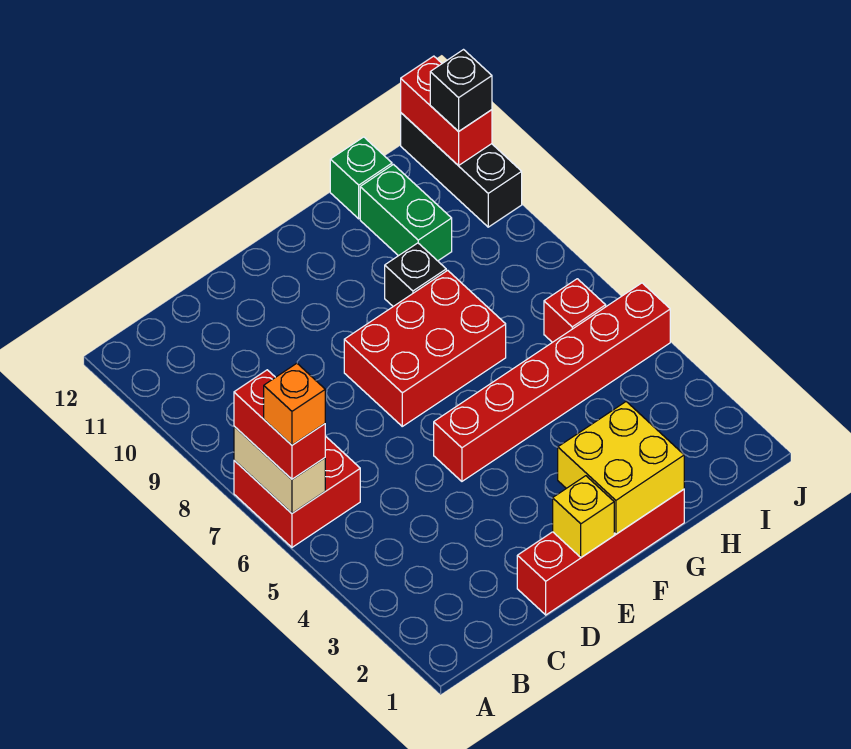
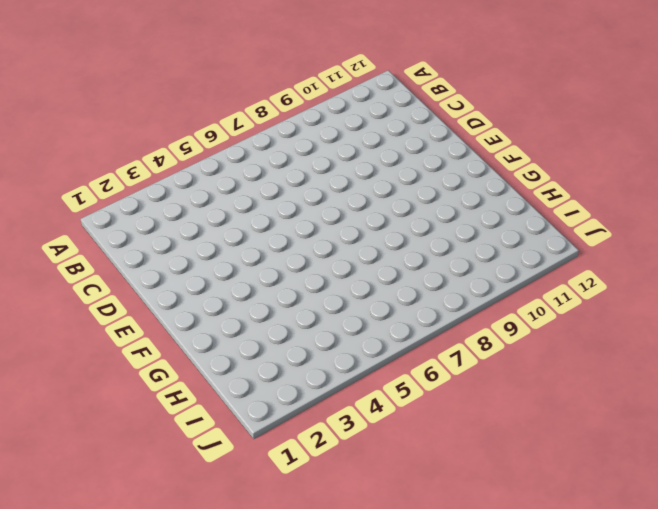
none -> red 2x2 brick [234,436,360,547]
none -> red 1x4 brick [517,489,684,615]
none -> red 1x6 brick [434,283,670,481]

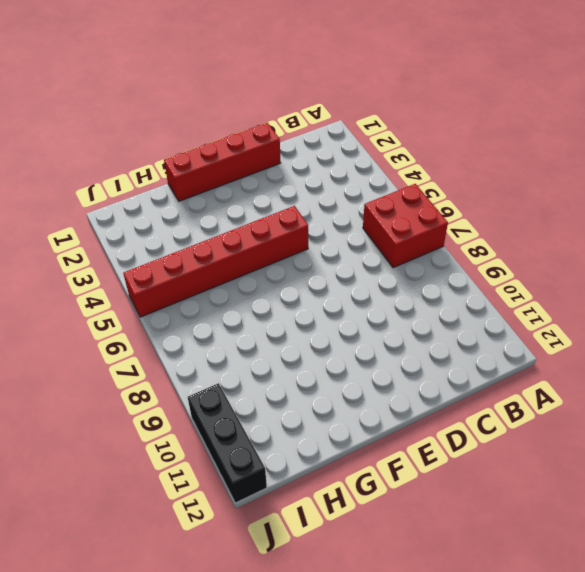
none -> red 2x3 brick [344,270,506,426]
none -> black 1x1 brick [385,243,446,306]
none -> green 1x2 brick [360,165,452,261]

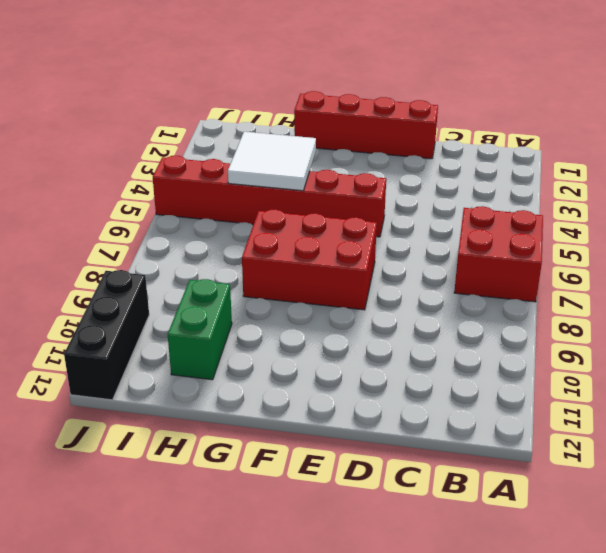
white 2x2 tile [228,132,316,191] -> none
none -> black 1x1 brick [385,243,446,306]
none -> green 1x1 brick [330,137,392,219]
none -> red 1x1 brick [544,279,606,342]

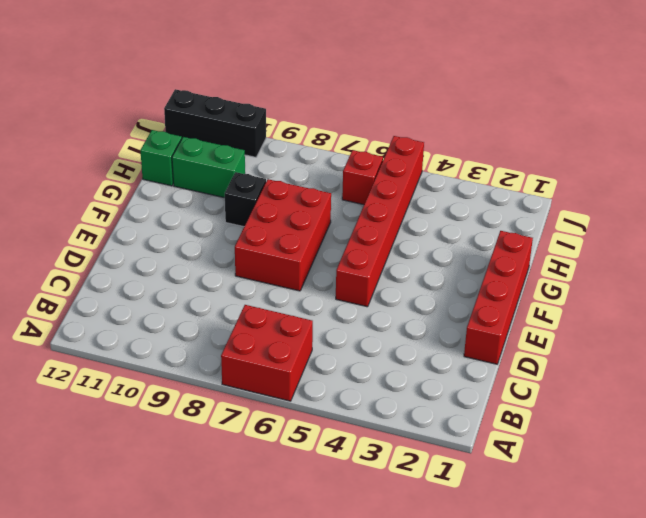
none -> tan 1x2 brick [234,426,325,513]
none -> yellow 1x1 brick [553,476,614,557]
none -> yellow 2x2 brick [558,402,684,534]

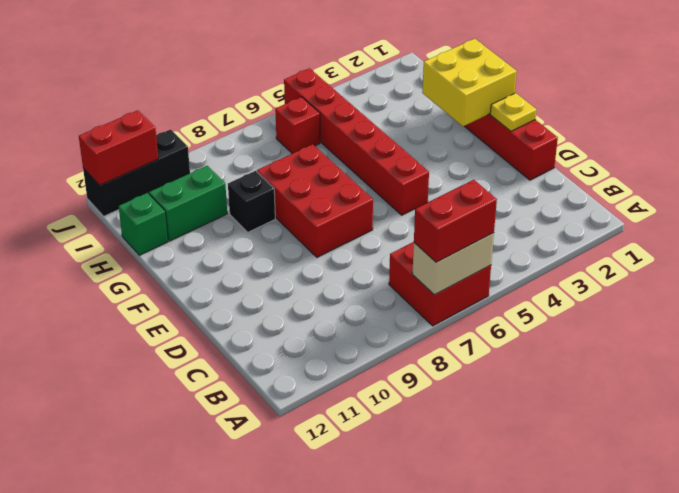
yellow 1x1 plate [490,93,537,131] -> yellow 1x1 brick [553,476,614,557]
none -> black 1x1 brick [430,50,492,132]
none -> orange 1x1 brick [264,363,325,445]

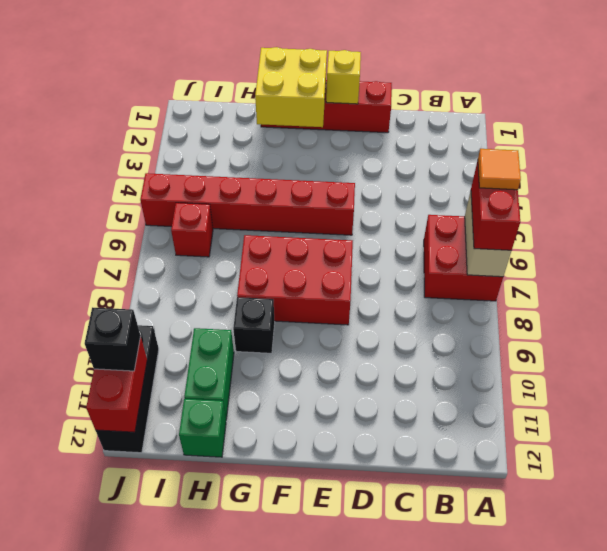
orange 1x1 tile [478,149,521,190] -> orange 1x1 brick [264,363,325,445]

